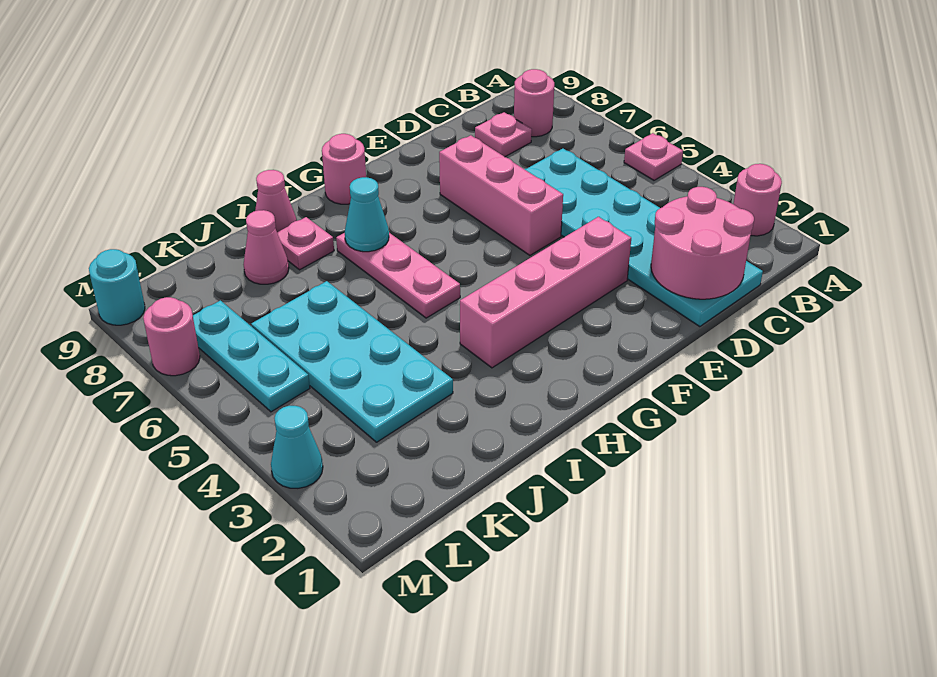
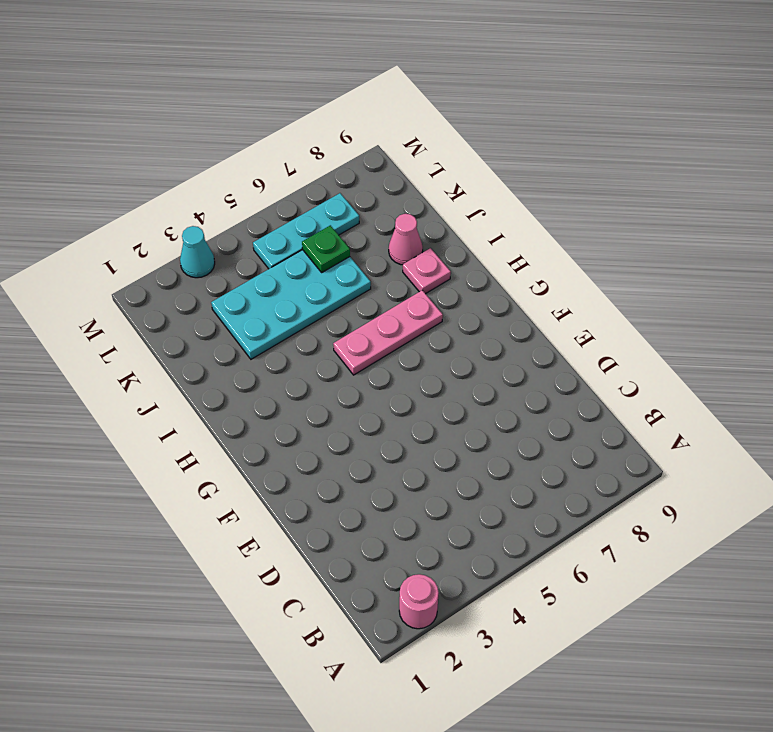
green 1x1 plate [302,225,350,272] -> none
none -> pink 1x1 plate [624,133,683,180]
none -> pink 1x1 round brick [514,69,554,137]
none -> cyan 2x6 plate [525,149,763,327]

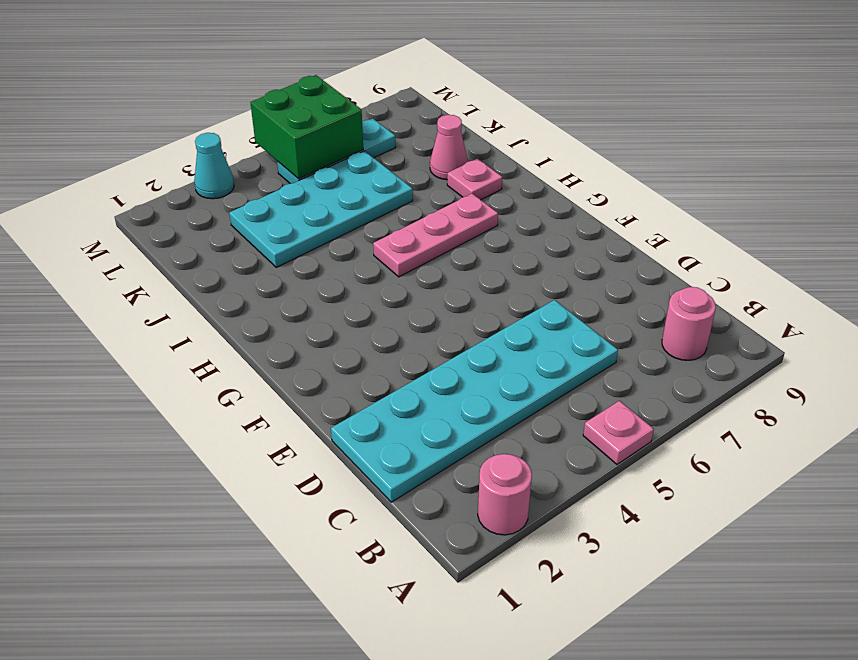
green 2x2 brick [250,75,363,179] -> none
none -> pink 1x1 plate [475,112,532,157]
none -> pink 1x4 brick [460,217,631,368]
none -> pink 1x3 brick [439,135,563,255]

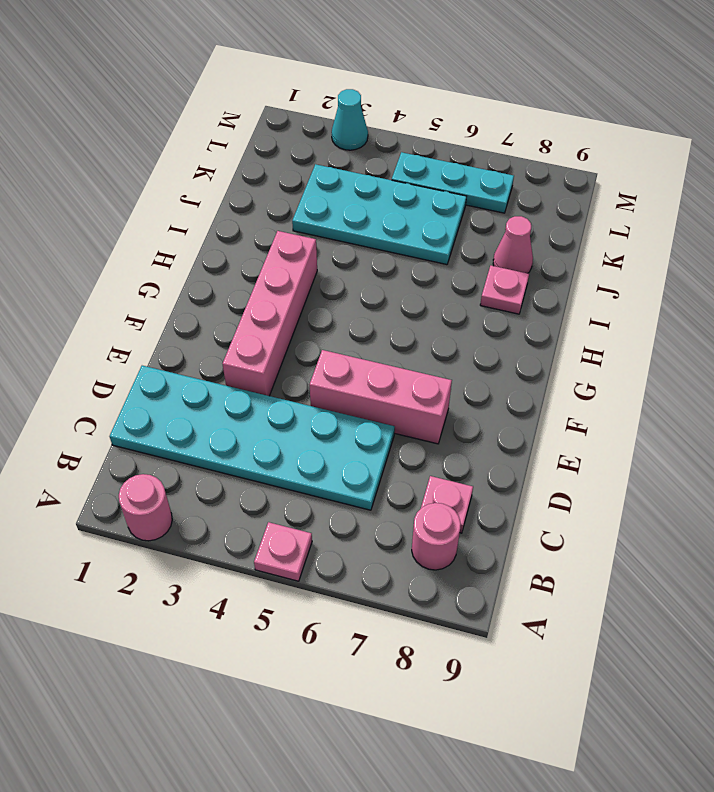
none -> pink 1x1 round brick [322,134,366,204]
none -> pink 1x3 plate [336,233,460,318]
none -> pink 1x1 cone [255,170,297,232]

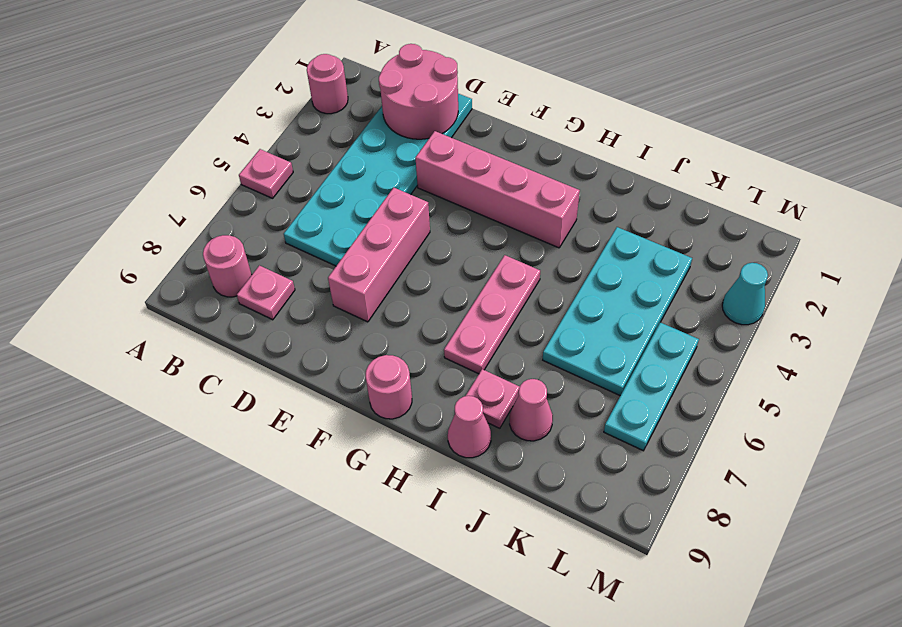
none -> pink 1x1 round brick [143,297,200,376]
none -> cyan 1x1 round brick [89,249,145,325]
none -> cyan 1x1 cone [345,177,389,252]

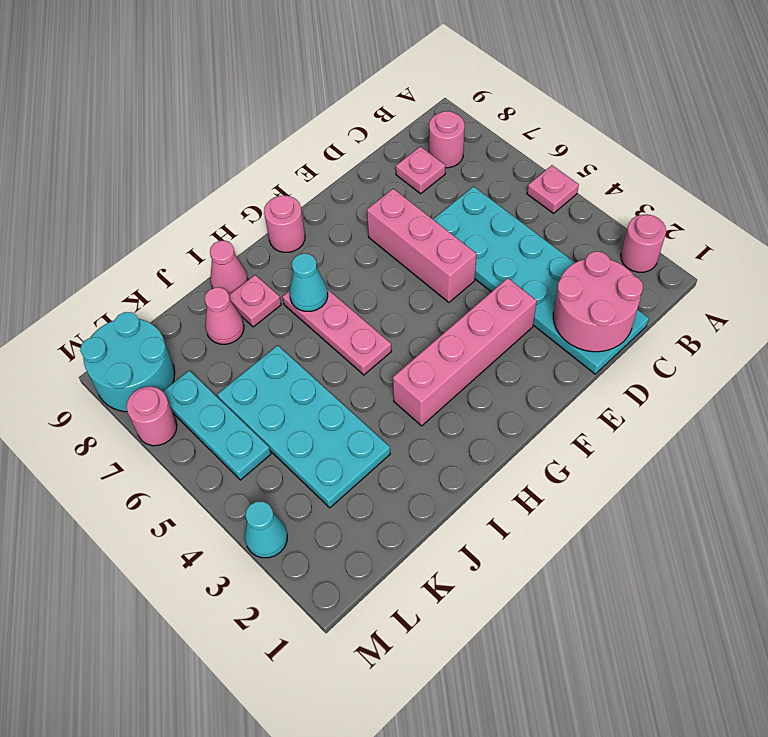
cyan 2x2 round brick [80,312,175,412] -> cyan 1x1 round brick [89,249,145,325]

